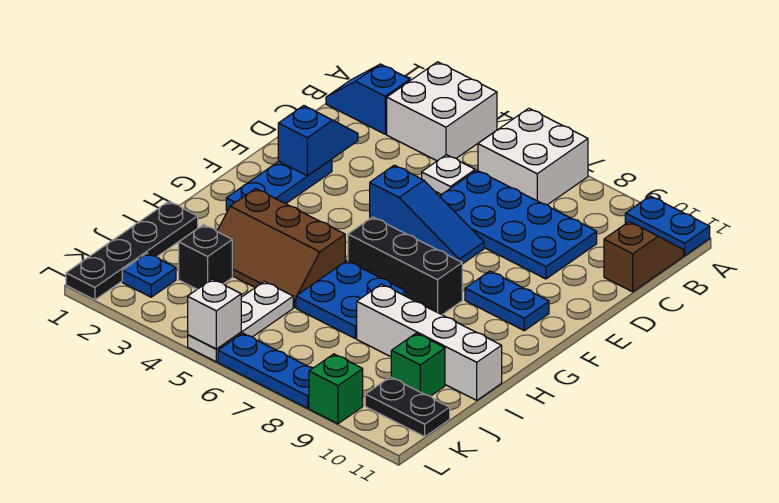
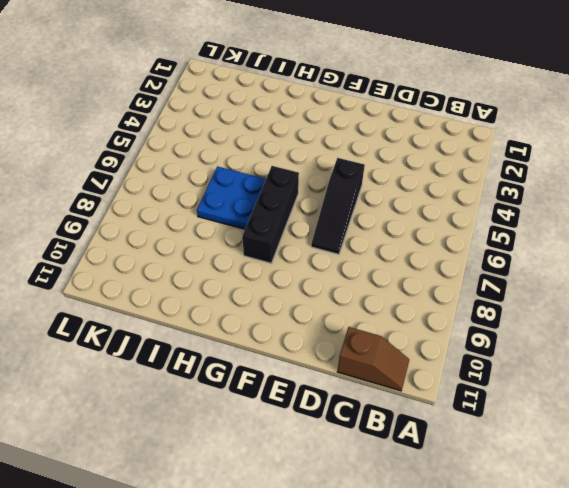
black 1x3 slope [311,158,365,254] -> blue 1x3 slope [370,165,484,264]
none -> white 2x2 brick [387,62,497,161]
none -> white 2x2 brick [478,108,588,205]
none -> blue 1x2 plate [625,196,710,255]

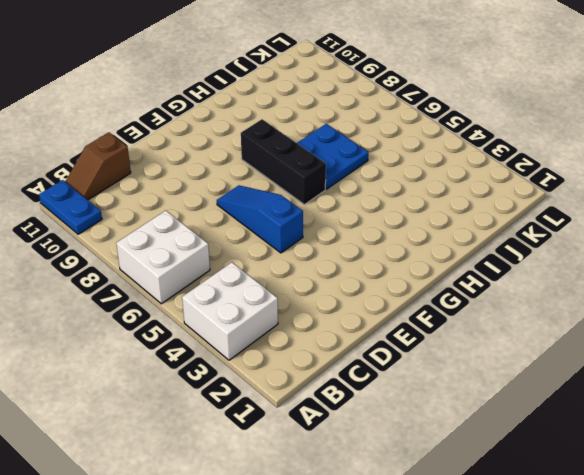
none -> blue 1x2 slope [326,64,410,134]
none -> white 1x1 plate [422,155,475,195]
none -> blue 2x4 plate [440,170,597,279]

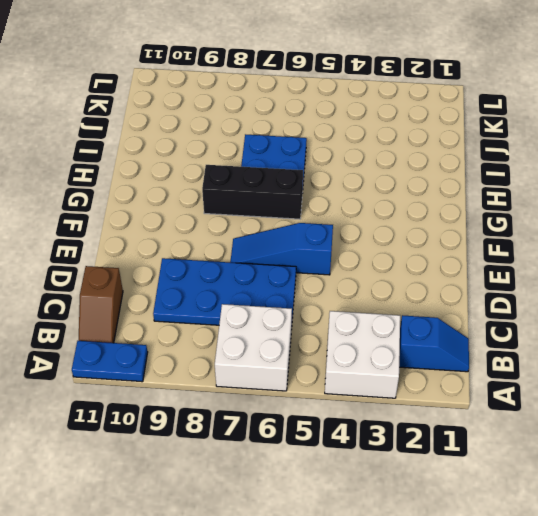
none -> white 1x1 plate [422,155,475,195]
none -> blue 1x3 plate [226,159,332,211]
none -> blue 1x2 plate [465,271,549,331]

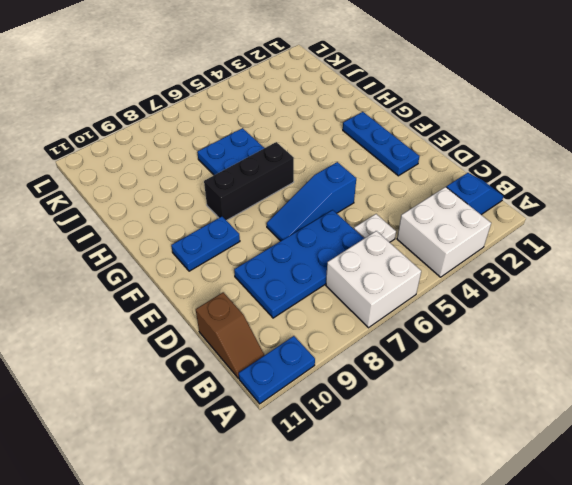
none -> brown 2x3 slope [217,189,345,307]
none -> black 1x4 plate [66,201,198,300]
none -> white 1x4 brick [357,284,502,400]

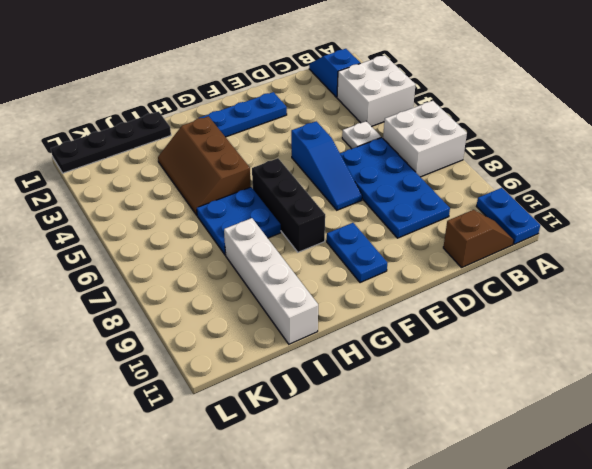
none -> black 1x1 brick [179,225,232,289]
none -> white 1x3 plate [188,281,293,362]
none -> green 1x1 brick [391,333,445,396]

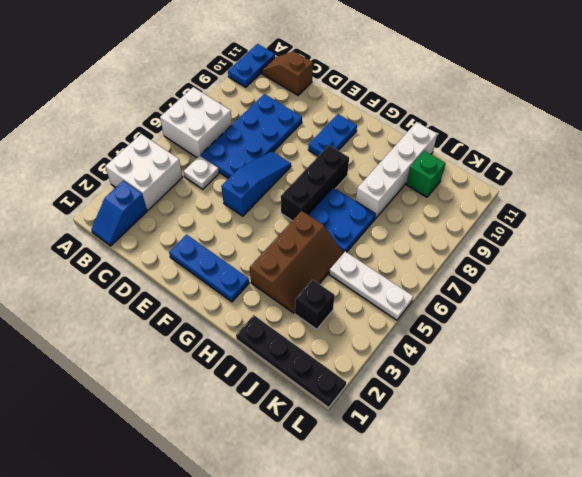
none -> blue 1x1 plate [122,253,176,297]
none -> black 1x2 plate [365,377,450,437]
none -> blue 1x3 plate [218,333,313,408]

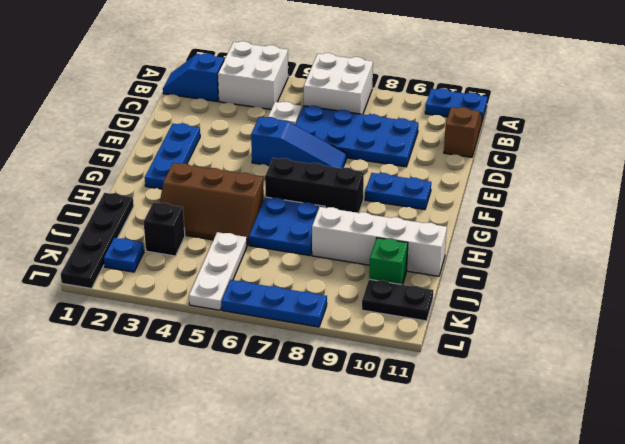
none -> green 1x1 brick [309,354,363,424]
none -> blue 1x2 slope [278,106,358,176]
none -> white 1x1 brick [188,279,241,349]

